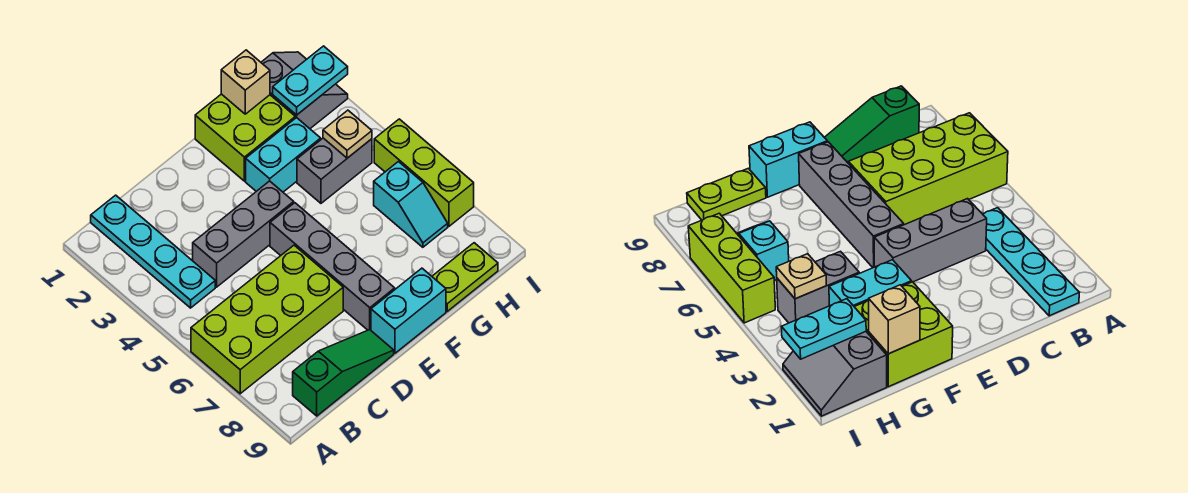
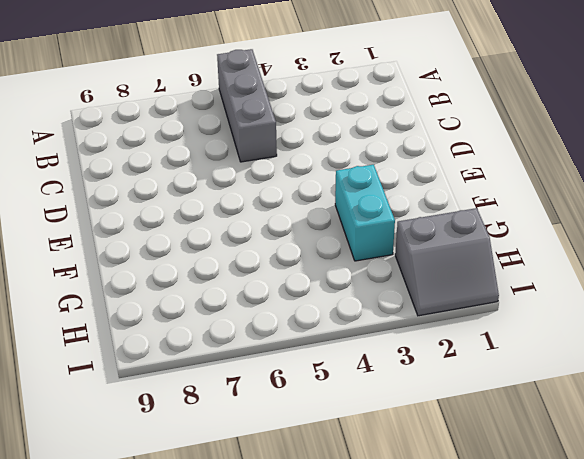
grey 1x3 brick [217,49,277,162] -> grey 1x3 brick moved to [193,181,294,287]
none -> lime 2x4 brick [191,245,343,394]
none -> cyan 1x4 plate [91,195,215,308]
none -> green 1x3 slope [293,330,394,416]

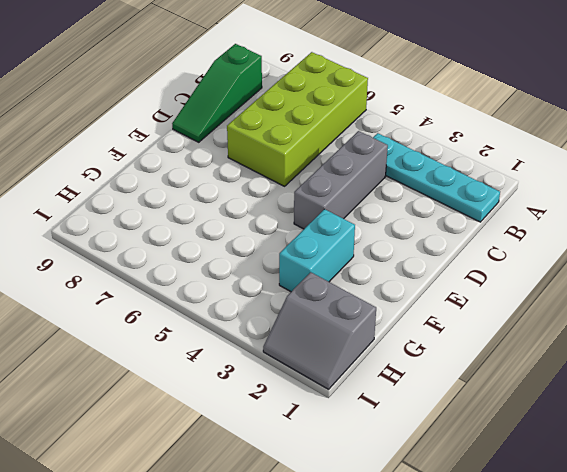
none -> grey 1x4 brick [270,203,395,330]
none -> cyan 1x2 brick [371,268,446,353]
none -> lime 2x2 brick [195,94,295,181]

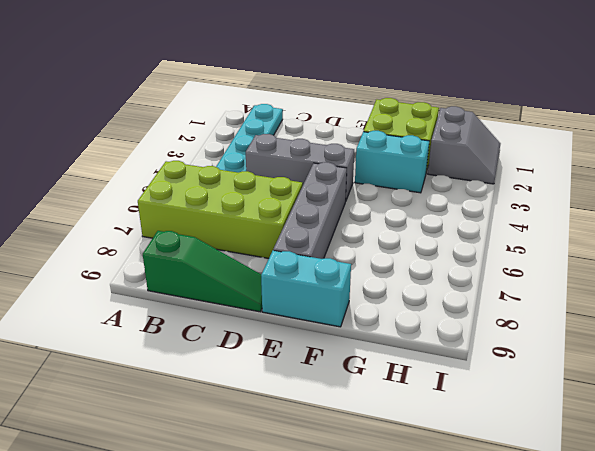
none -> grey 1x2 brick [297,138,372,203]
none -> lime 1x2 plate [432,243,498,311]
none -> cyan 1x2 slope [374,162,448,247]

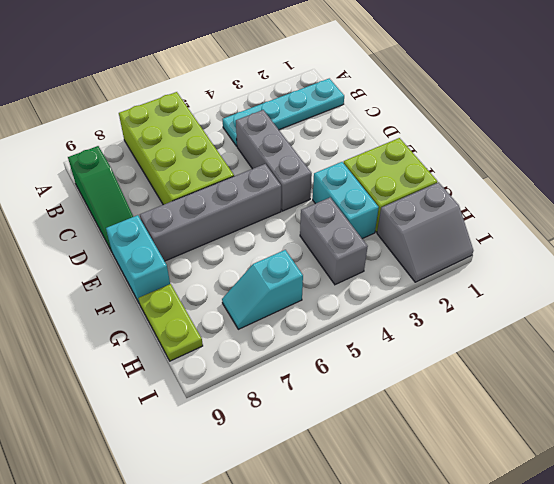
none -> lime 1x3 brick [374,119,474,226]
none -> tan 1x1 brick [221,50,270,114]
none -> cyan 1x2 plate [273,46,348,115]

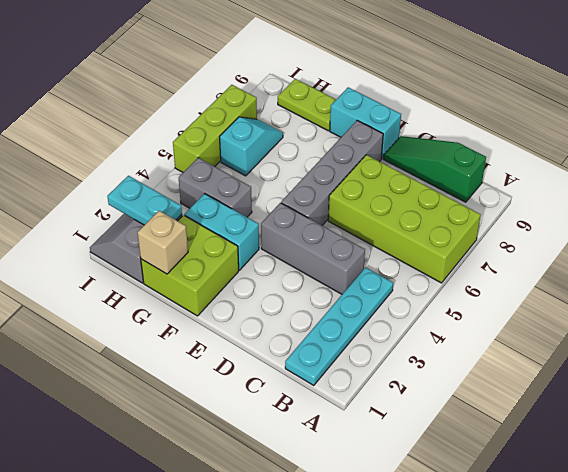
none -> tan 1x1 plate [323,110,372,158]

